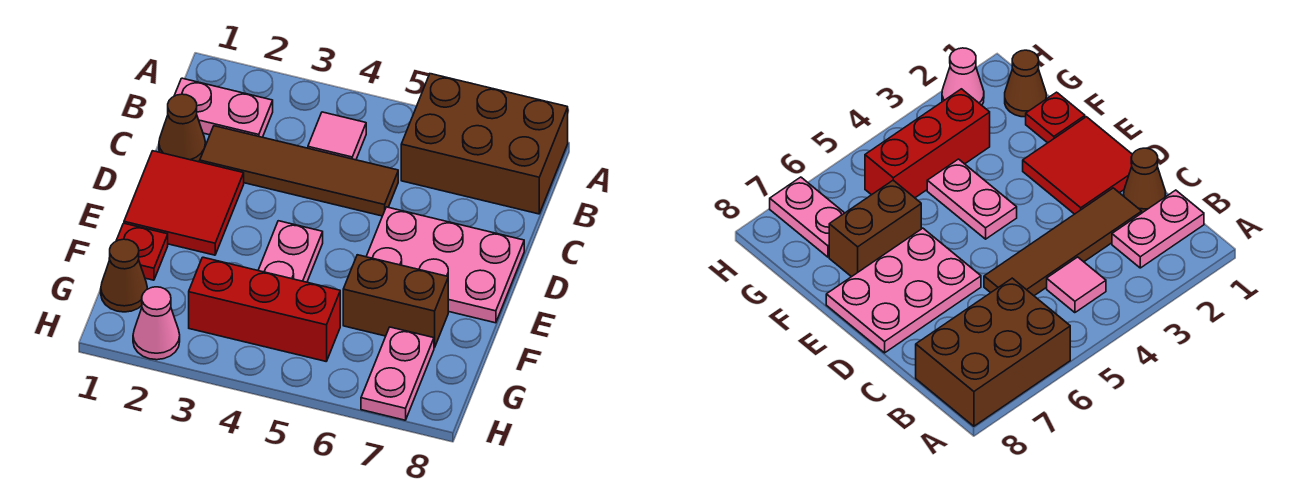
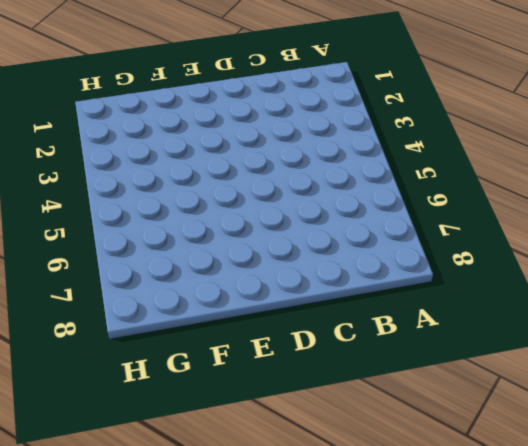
none -> brown 2x3 brick [401,74,568,214]
none -> pink 1x2 plate [174,78,273,137]
none -> pink 1x1 tile [308,112,366,160]

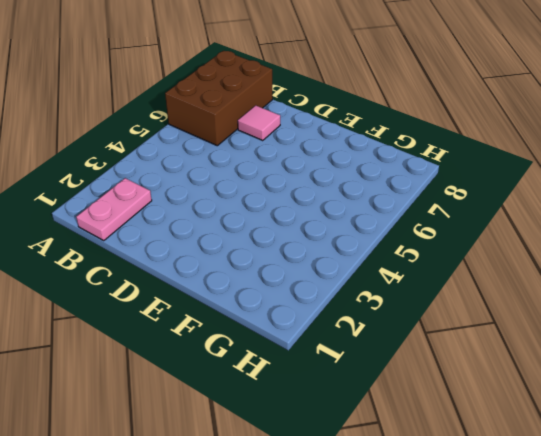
pink 1x1 tile [238,105,280,141] -> pink 1x1 tile moved to [308,112,366,160]
none -> brown 1x1 cone [159,94,206,162]
none -> brown 1x4 tile [200,126,398,216]
none -> red 2x2 tile [124,151,244,255]

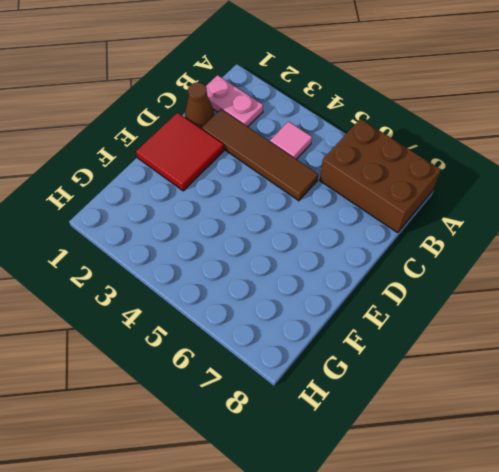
none -> pink 2x3 plate [366,207,524,323]
none -> pink 1x2 plate [258,221,323,282]
none -> red 1x1 plate [109,223,168,280]

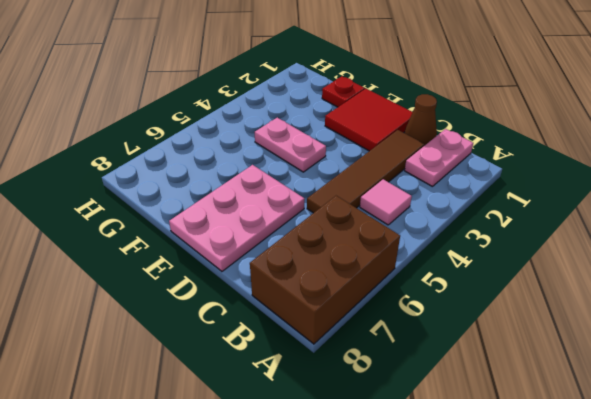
none -> brown 1x2 brick [343,255,448,348]
none -> brown 1x1 cone [101,239,147,312]
none -> red 1x3 brick [189,257,340,361]

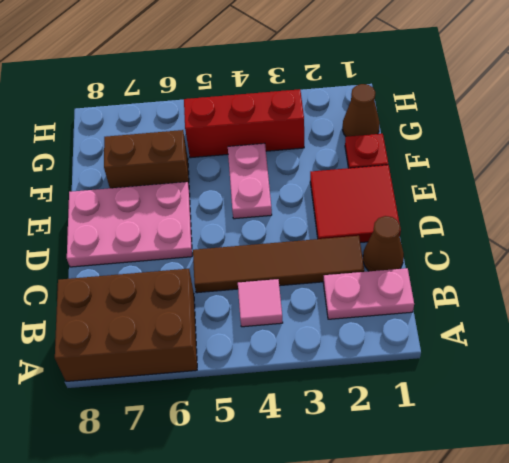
none -> pink 1x2 plate [361,327,434,420]
none -> pink 1x1 cone [133,287,180,360]

